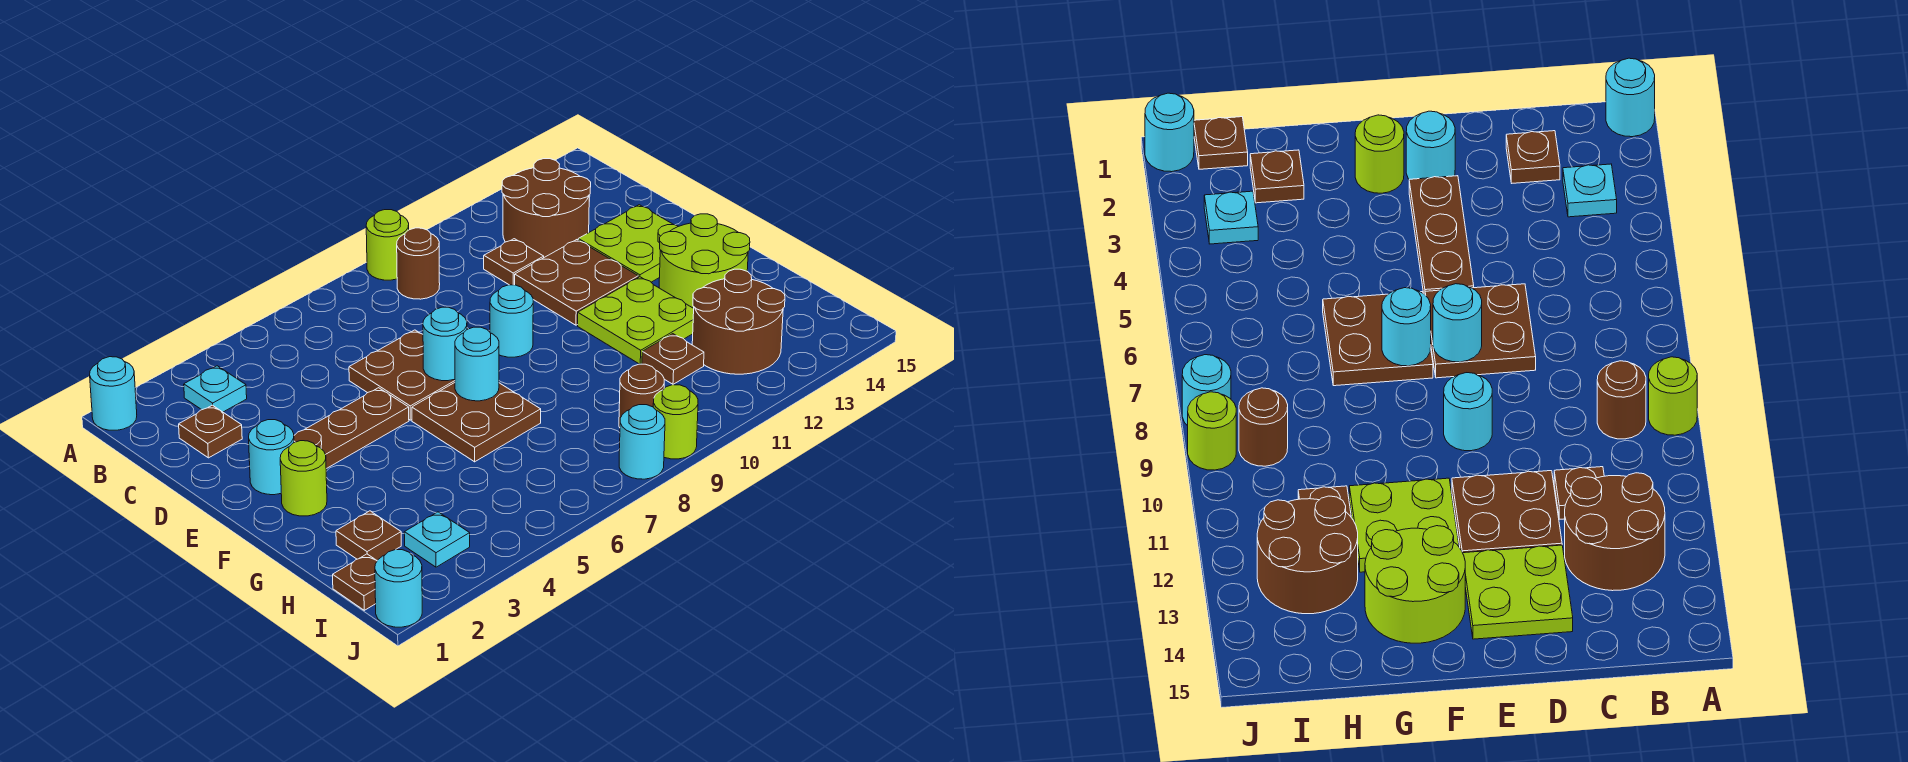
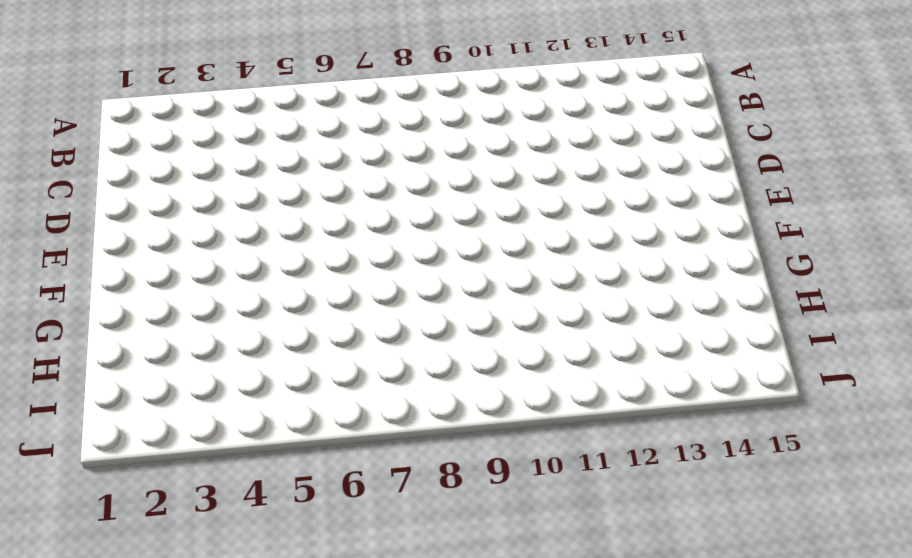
none -> cyan 1x1 round brick [90,357,137,430]
none -> lime 1x1 round brick [366,210,409,280]
none -> cyan 1x1 plate [184,366,247,412]

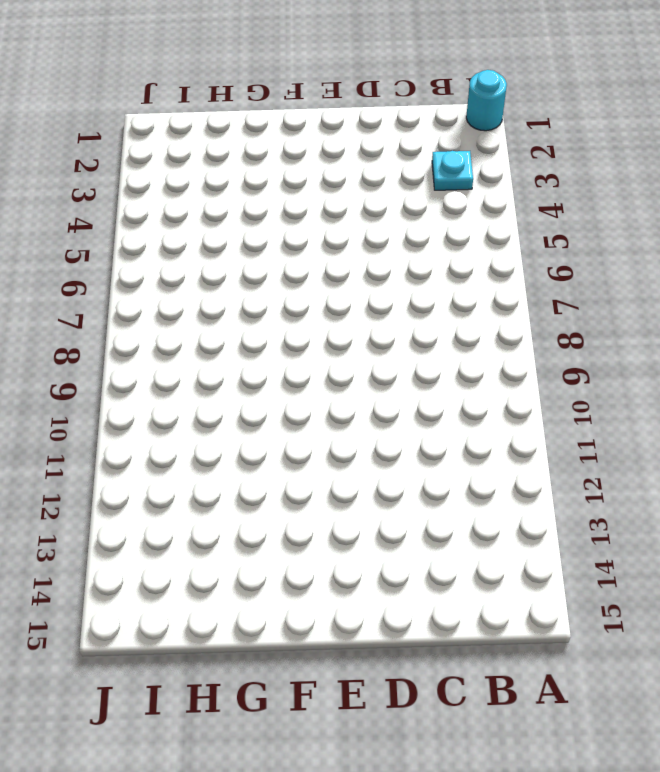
none -> lime 1x1 round brick [366,210,409,280]
none -> brown 1x1 round brick [397,228,440,299]
none -> brown 2x2 round brick [502,159,591,257]

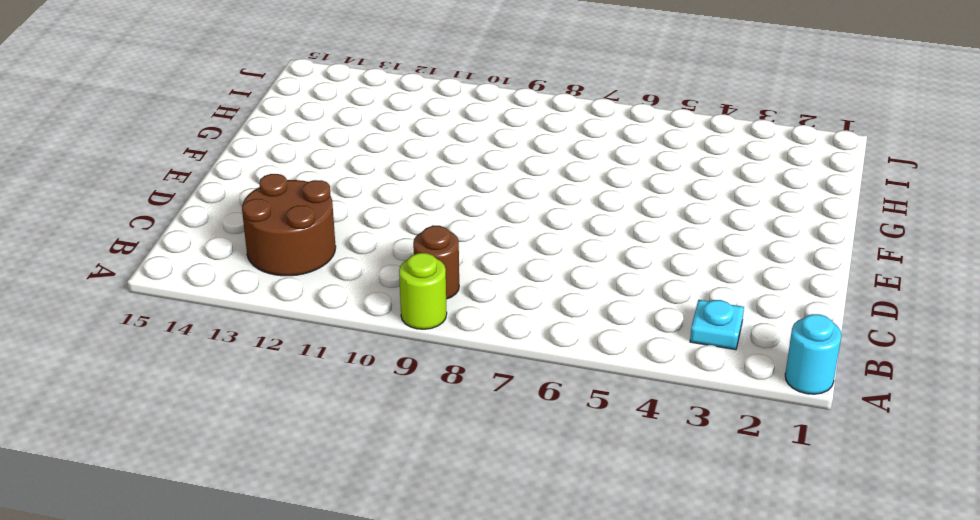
none -> brown 1x1 plate [179,405,242,458]
none -> brown 1x1 plate [484,239,544,285]
none -> brown 2x2 plate [349,330,455,420]

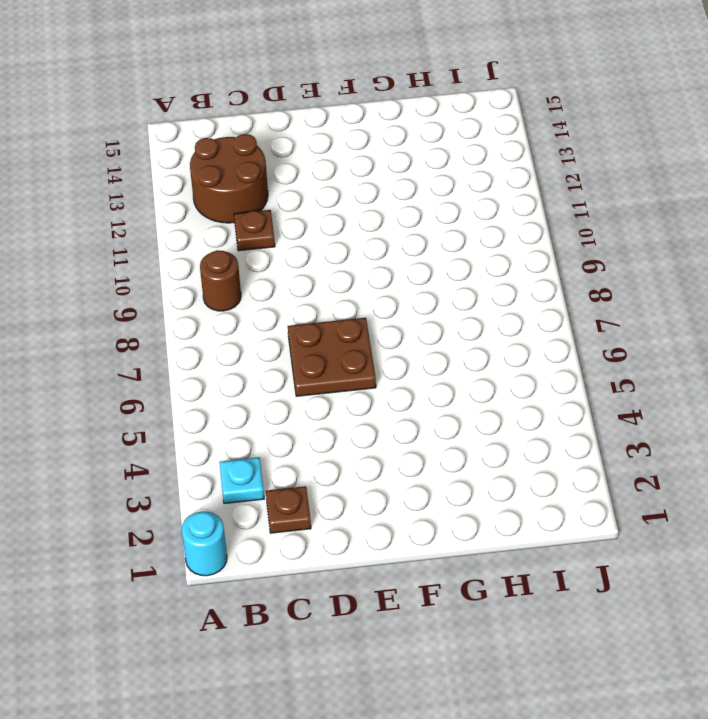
none -> lime 1x1 round brick [366,210,409,280]
none -> brown 2x2 plate [515,240,638,325]
none -> lime 2x2 plate [578,205,678,282]

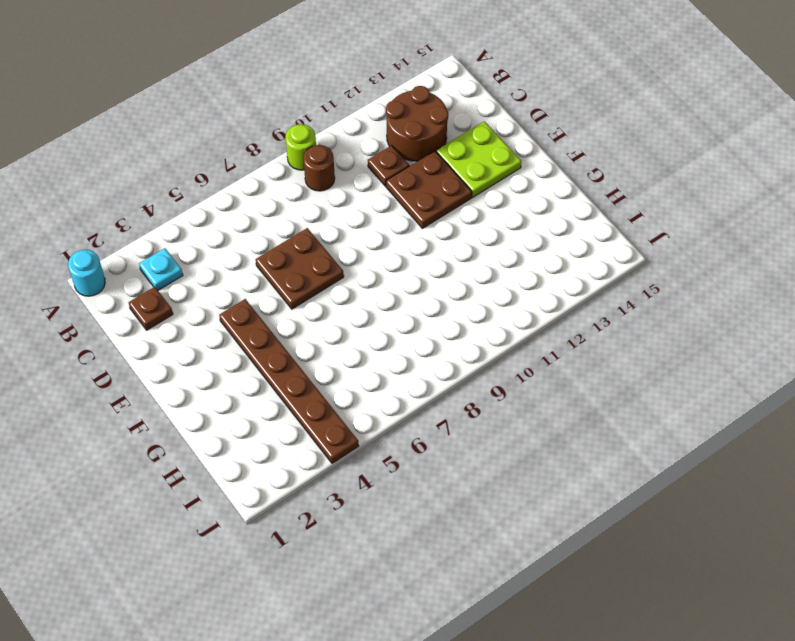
brown 1x6 plate [219,299,358,463] -> brown 1x3 plate [294,388,409,469]
none -> cyan 1x1 round brick [249,420,294,495]
none -> cyan 1x1 round brick [490,285,533,357]
none -> lime 1x1 round brick [280,441,327,516]

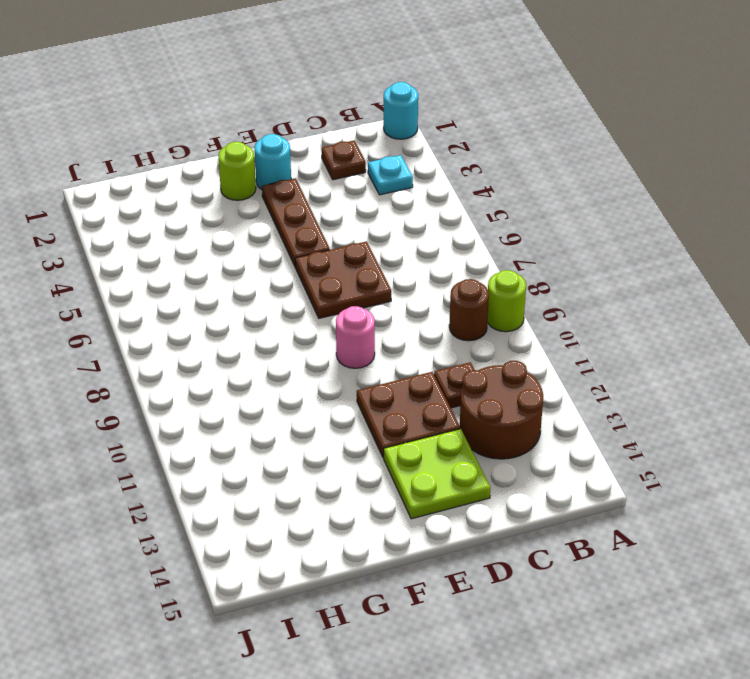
pink 1x1 round brick [336,306,375,368] -> cyan 1x1 round brick [490,285,533,357]
none -> brown 2x2 plate [412,383,541,462]
none -> lime 2x2 plate [578,277,694,364]
none -> lime 2x2 round brick [659,214,750,308]

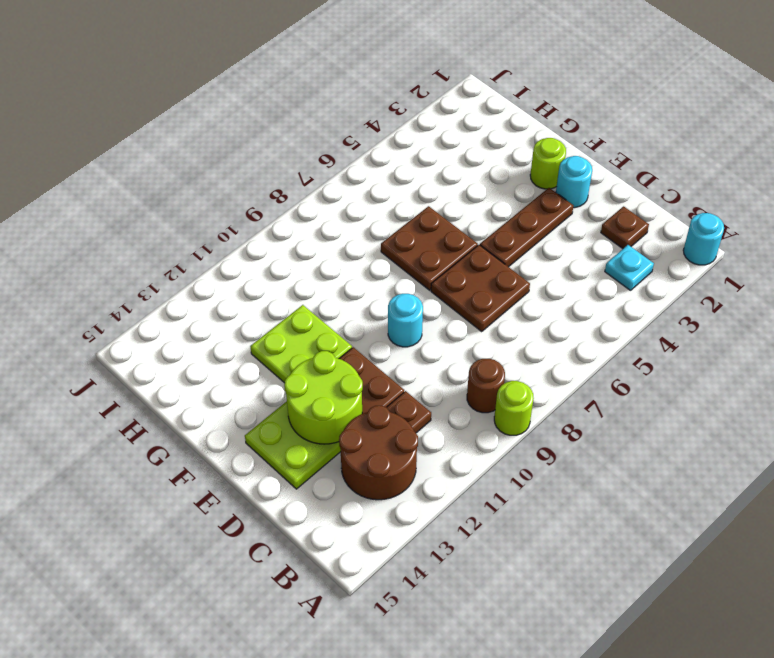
lime 2x2 round brick [284,351,363,444] -> lime 2x2 round brick moved to [659,214,750,308]
none -> brown 1x1 plate [336,511,401,560]
none -> brown 1x1 plate [642,334,704,384]
none -> brown 2x2 round brick [692,269,785,374]

